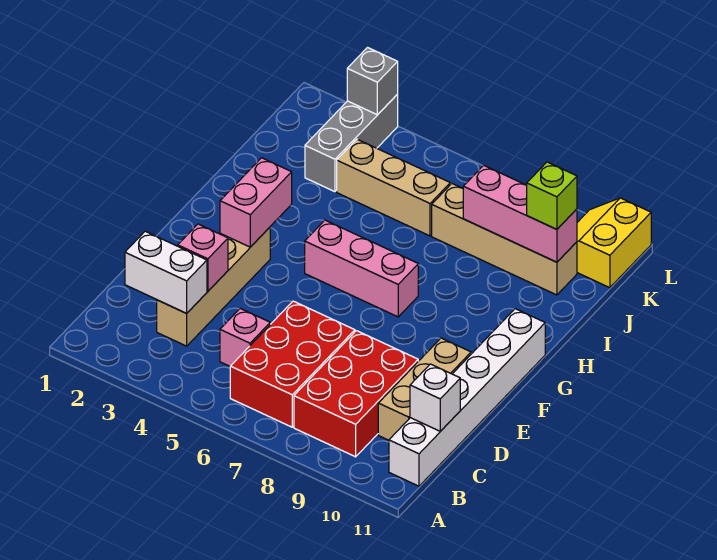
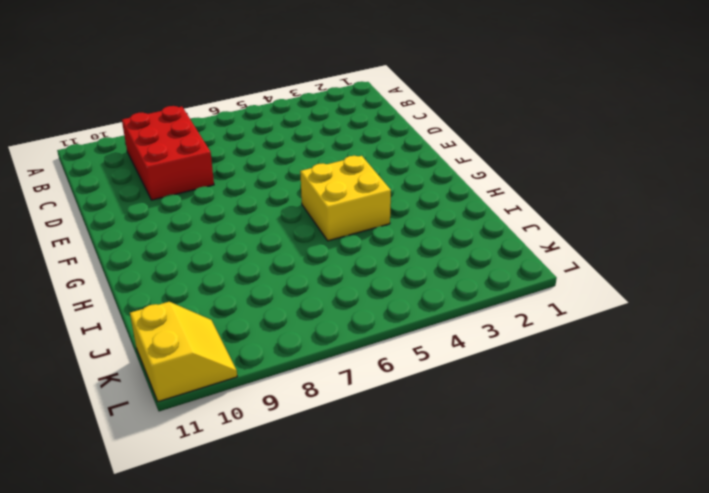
yellow 2x2 brick [300,156,391,241] -> pink 1x3 brick [305,220,418,317]
none -> red 2x3 brick [230,301,355,427]
none -> white 1x6 brick [389,309,545,486]
none -> tan 1x4 brick [157,227,270,346]

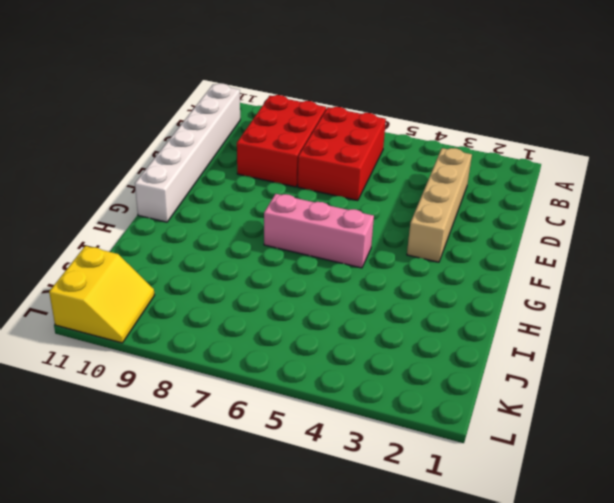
none -> pink 1x1 brick [220,308,270,366]
none -> tan 1x3 brick [378,338,471,440]
none -> grey 1x3 brick [305,95,398,192]

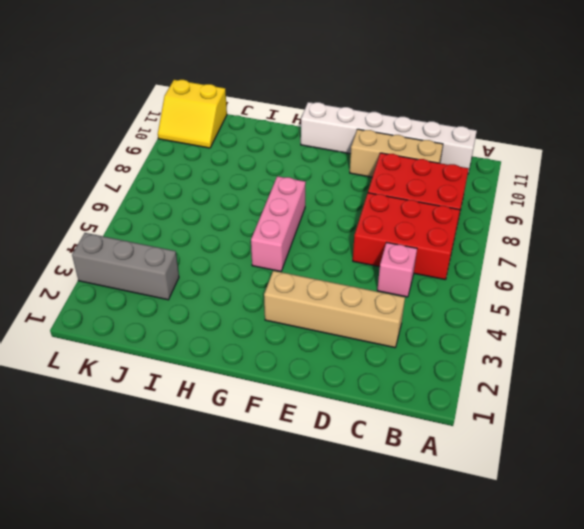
none -> tan 1x3 brick [337,139,450,236]
none -> tan 1x4 brick [432,184,577,295]
none -> white 1x2 brick [125,231,207,313]

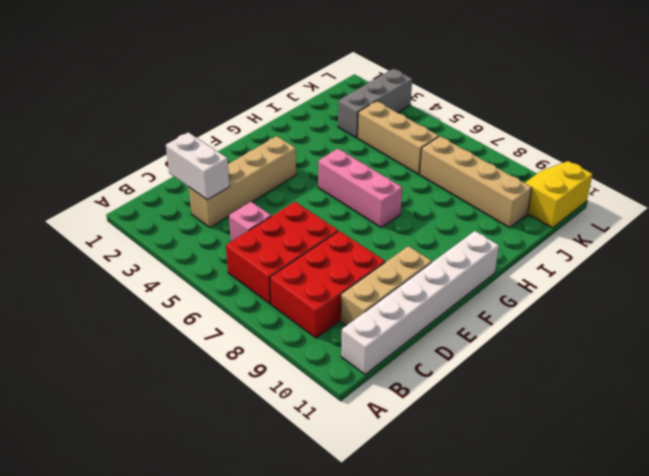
none -> white 1x1 brick [410,364,460,431]
none -> pink 1x1 brick [178,224,228,291]
none -> pink 1x2 brick [220,158,292,247]

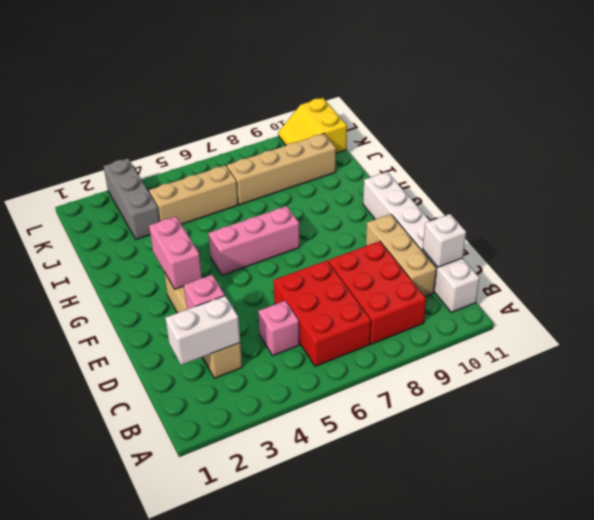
none -> pink 1x3 brick [463,165,577,262]
none -> grey 1x1 brick [347,48,398,115]
none -> lime 1x1 brick [527,162,577,229]

